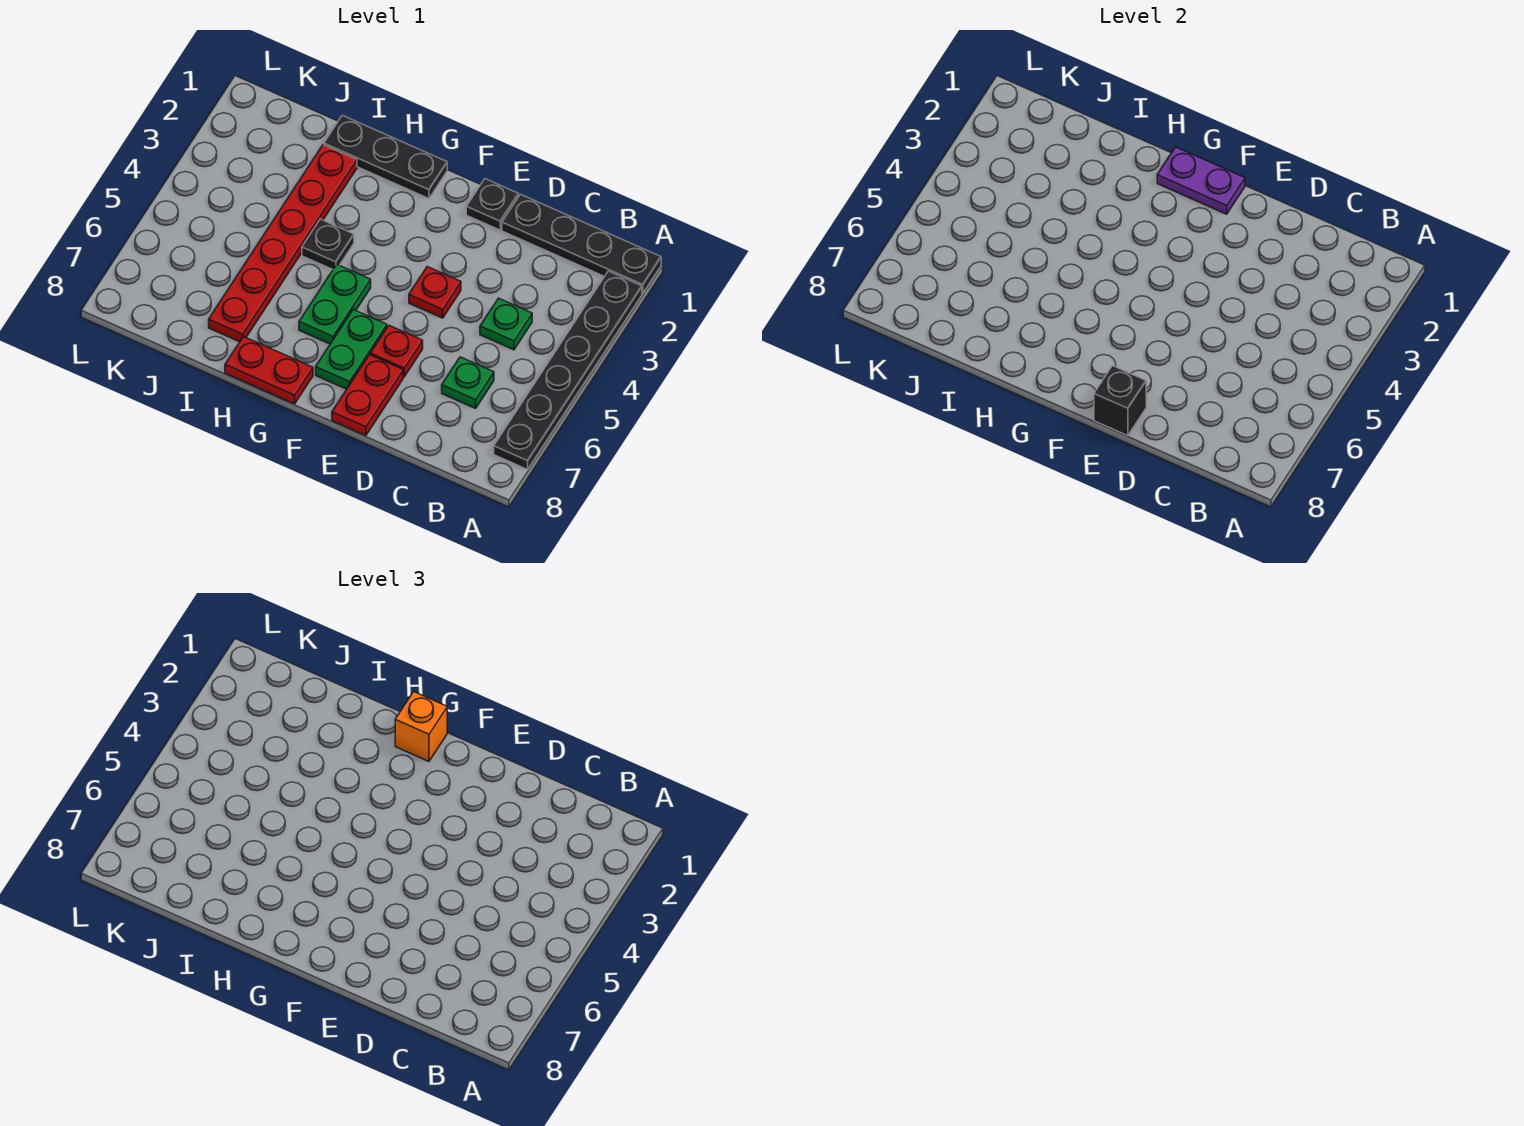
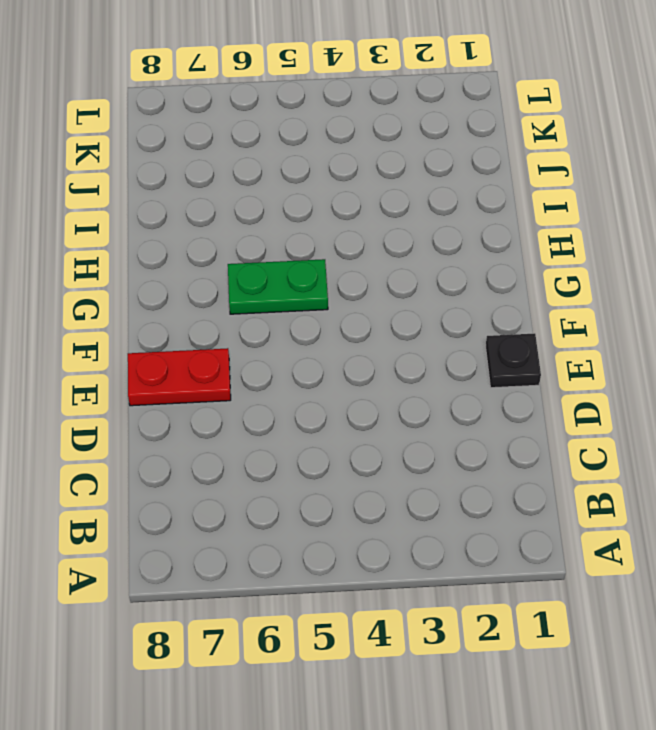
none -> black 1x4 plate [502,194,661,293]
none -> black 1x6 plate [494,271,642,469]
none -> green 1x1 plate [480,298,532,350]

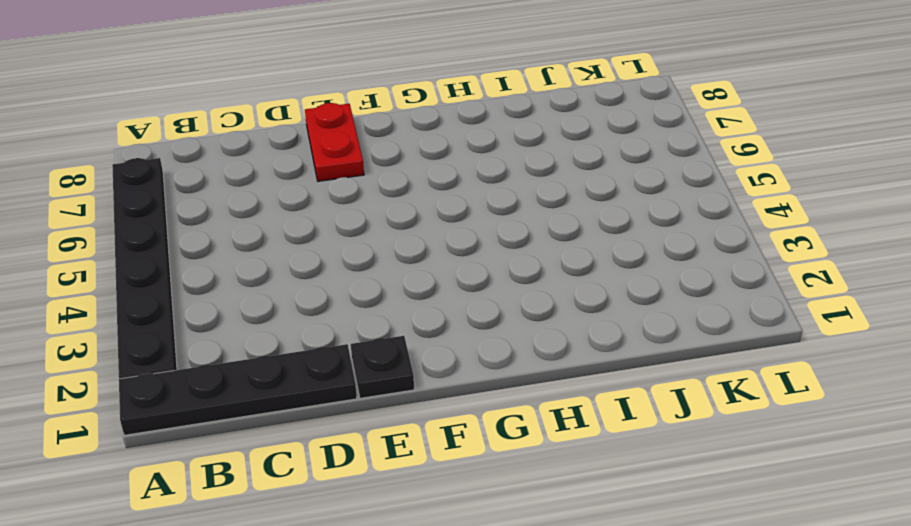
none -> green 1x1 plate [480,298,532,350]
none -> green 1x1 plate [442,357,494,409]
none -> red 1x1 plate [409,267,461,318]

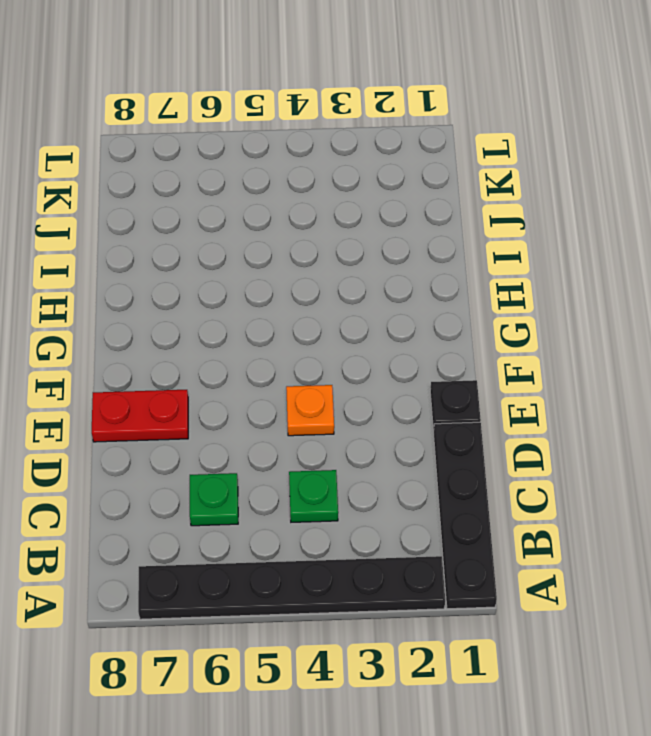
orange 1x1 plate [286,385,334,436] -> red 1x1 plate [409,267,461,318]
none -> red 1x1 plate [370,326,423,377]
none -> green 1x2 plate [316,310,387,389]
none -> black 1x3 plate [324,115,447,198]

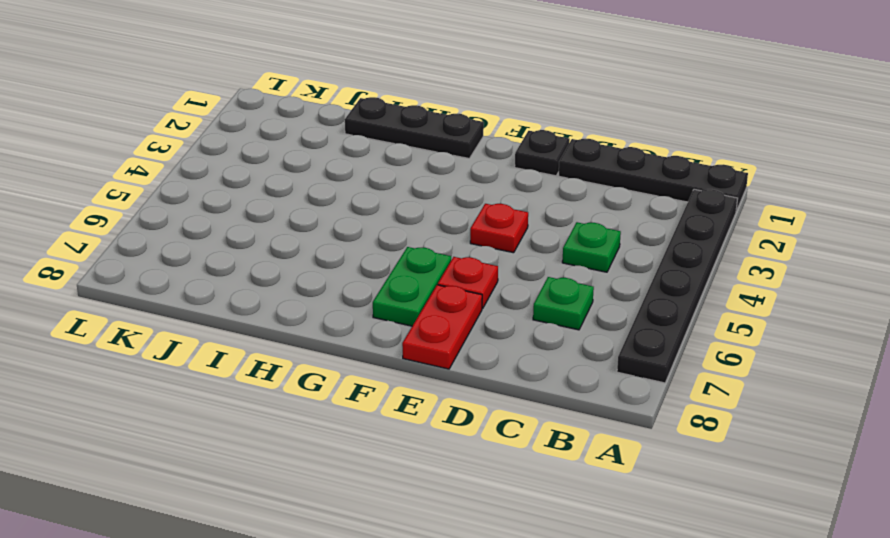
none -> green 1x2 plate [299,265,371,344]
none -> red 1x2 plate [225,337,313,404]
none -> black 1x1 plate [302,219,354,269]

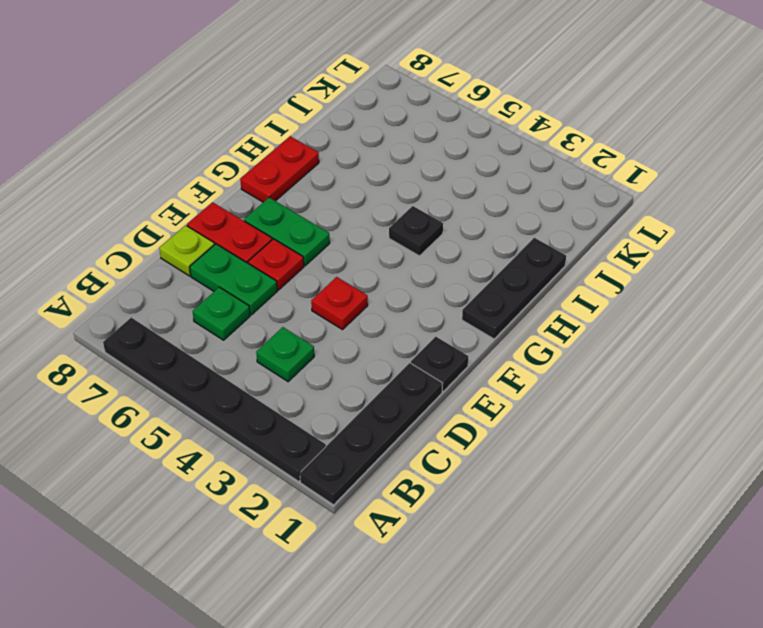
green 1x2 plate [190,244,277,315] -> green 1x2 plate moved to [299,265,371,344]
lime 1x1 plate [159,225,215,276] -> none
none -> red 1x6 plate [209,145,357,342]
none -> black 1x1 brick [1094,366,1146,436]
none -> purple 1x2 plate [1157,147,1245,214]

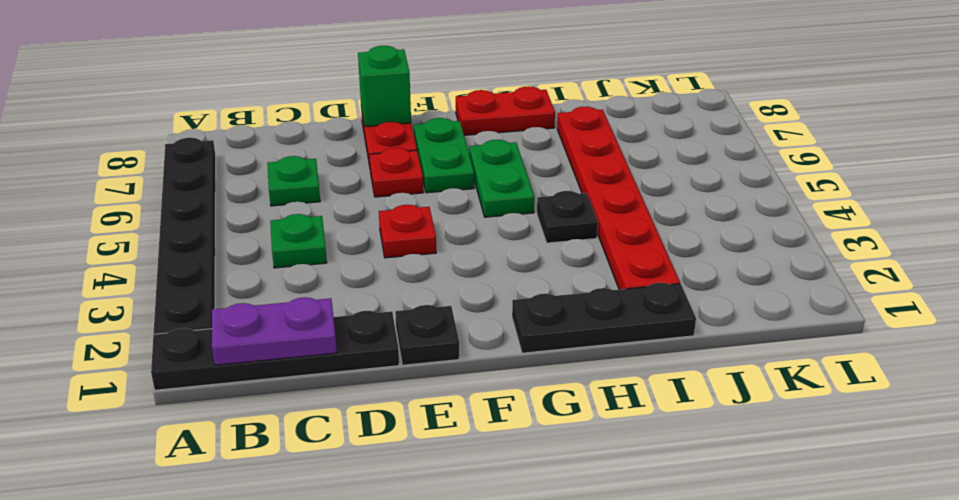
purple 1x2 plate [212,297,337,365] -> purple 1x2 plate moved to [1157,147,1245,214]
green 1x1 brick [358,46,411,127] -> black 1x1 brick [1094,366,1146,436]
none -> orange 1x1 brick [395,692,447,761]

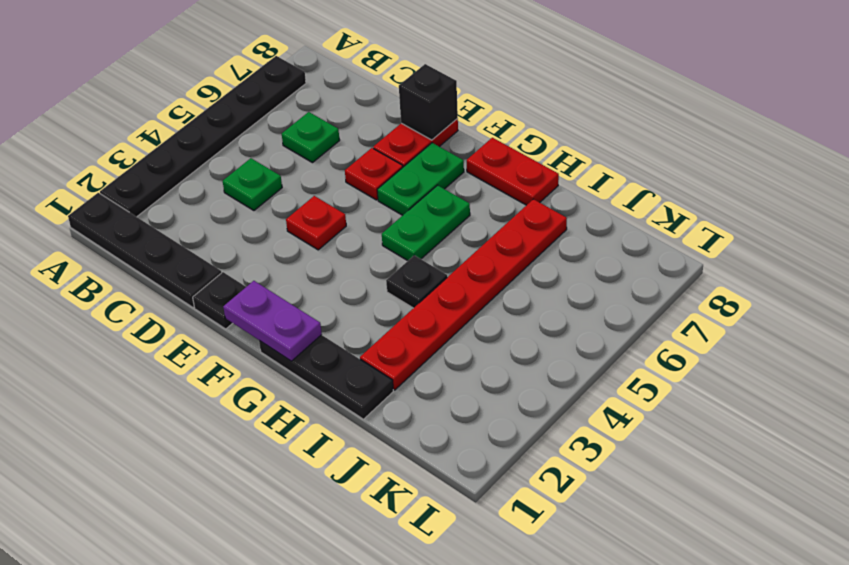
none -> orange 1x1 brick [395,692,447,761]

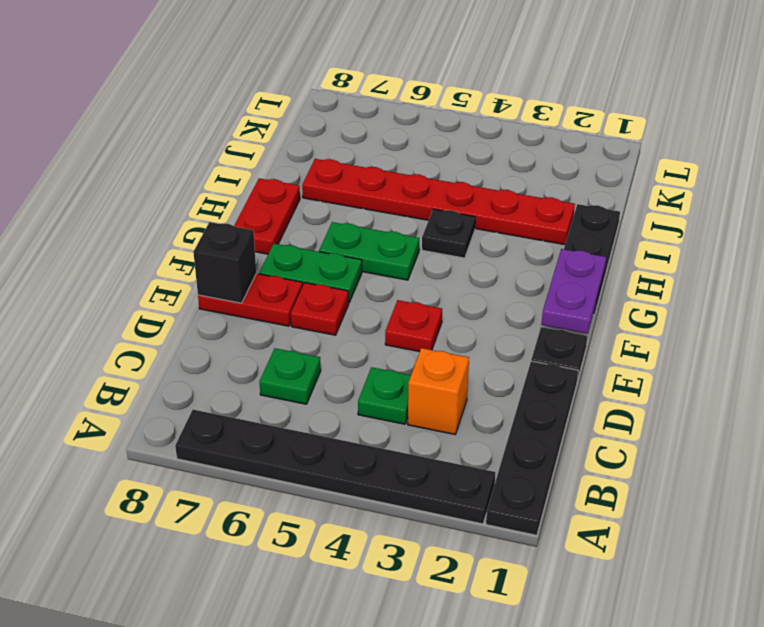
orange 1x1 brick [408,348,469,434] -> orange 1x1 brick moved to [395,692,447,761]

